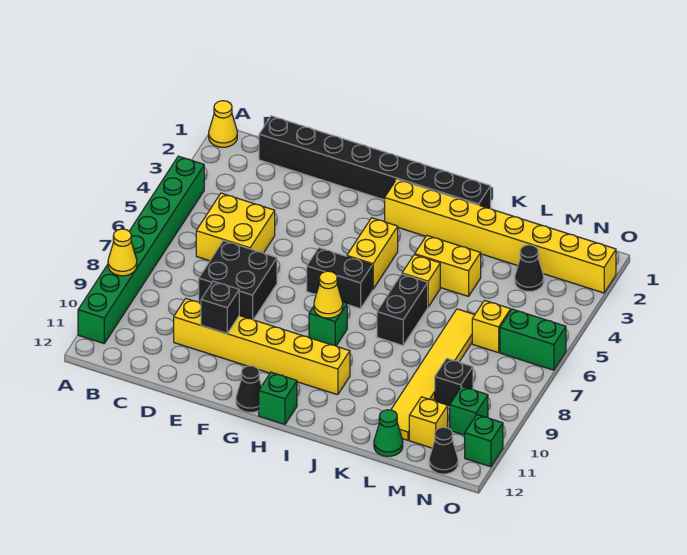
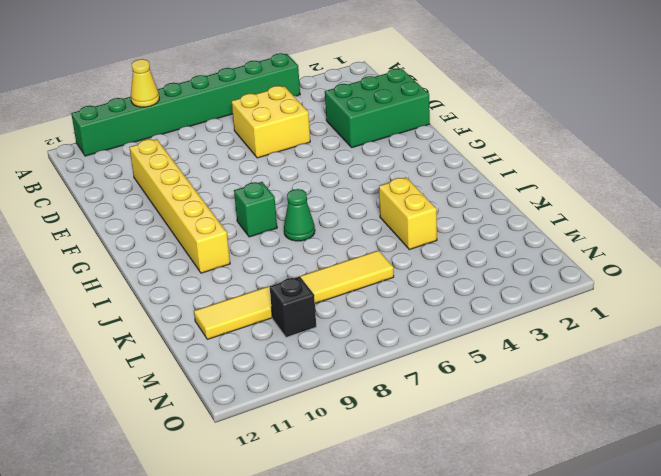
green 2x3 brick [325,69,430,148] -> black 1x8 brick [259,116,491,208]
green 1x1 cone [284,189,315,241] -> green 1x1 cone moved to [374,410,403,456]
none -> yellow 1x1 cone [209,101,237,147]
none -> black 2x2 brick [199,241,277,320]
none -> black 1x2 brick [307,248,373,309]

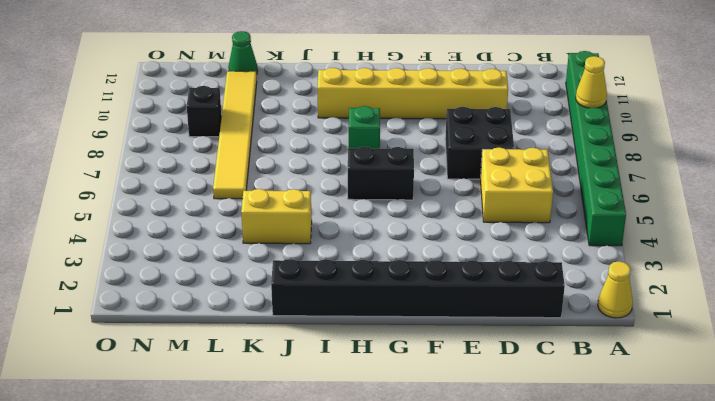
none -> black 1x1 cone [236,366,261,412]
none -> yellow 1x8 brick [385,179,616,293]
none -> yellow 1x2 brick [347,218,398,289]

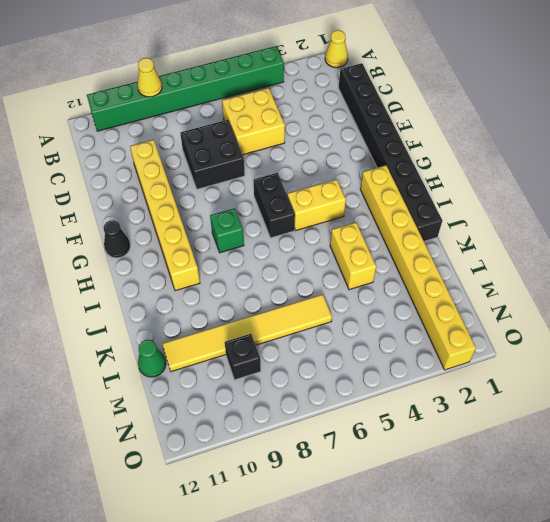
none -> green 1x1 brick [259,372,297,424]
none -> yellow 1x1 brick [402,255,440,307]
none -> black 1x2 brick [377,274,428,345]

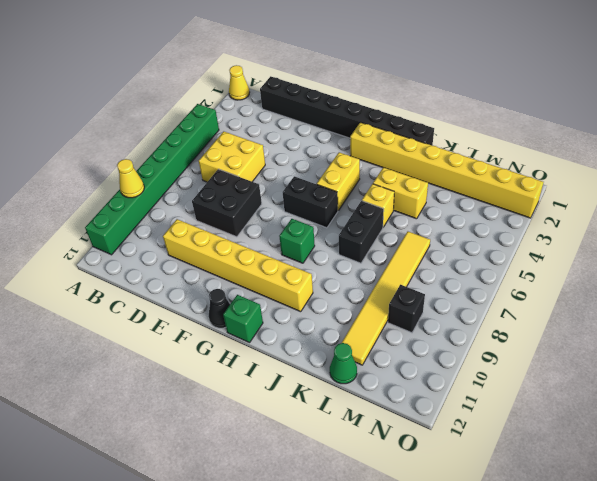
none -> black 1x1 cone [515,245,544,292]
none -> yellow 1x1 brick [472,300,511,353]
none -> yellow 1x1 brick [409,397,448,448]

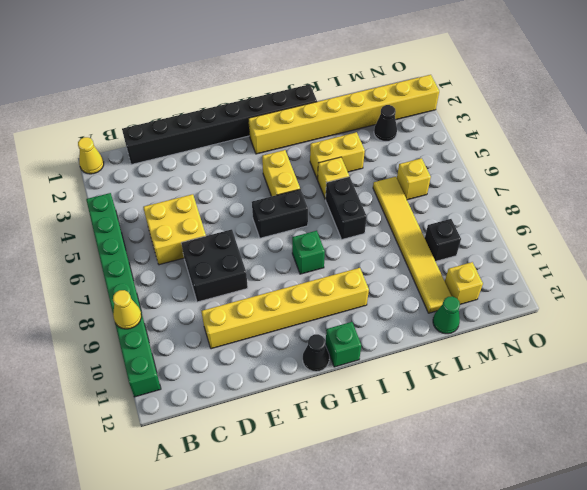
none -> green 1x2 brick [500,309,566,370]
none -> green 1x1 brick [450,387,488,435]
none -> black 1x1 cone [429,427,458,474]

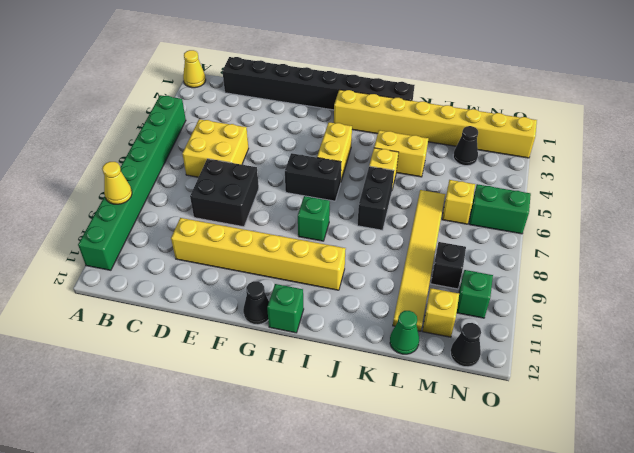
none -> green 1x1 brick [465,415,503,467]
none -> black 1x1 brick [201,281,239,333]
none -> yellow 1x1 cone [314,271,343,318]

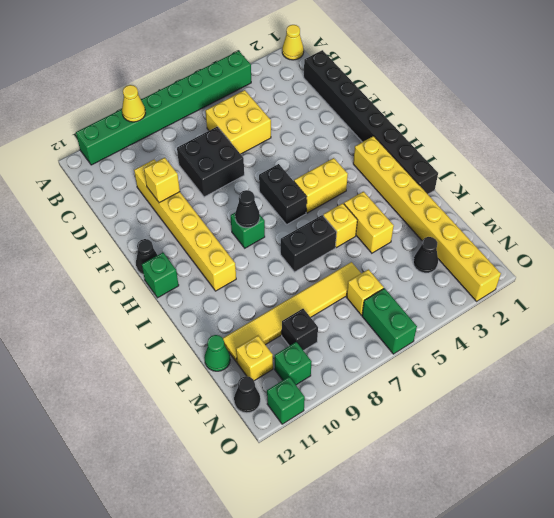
yellow 1x1 brick [144,158,180,203] -> black 1x1 brick [201,281,239,333]
black 1x1 cone [235,190,260,228] -> yellow 1x1 cone [314,271,343,318]

